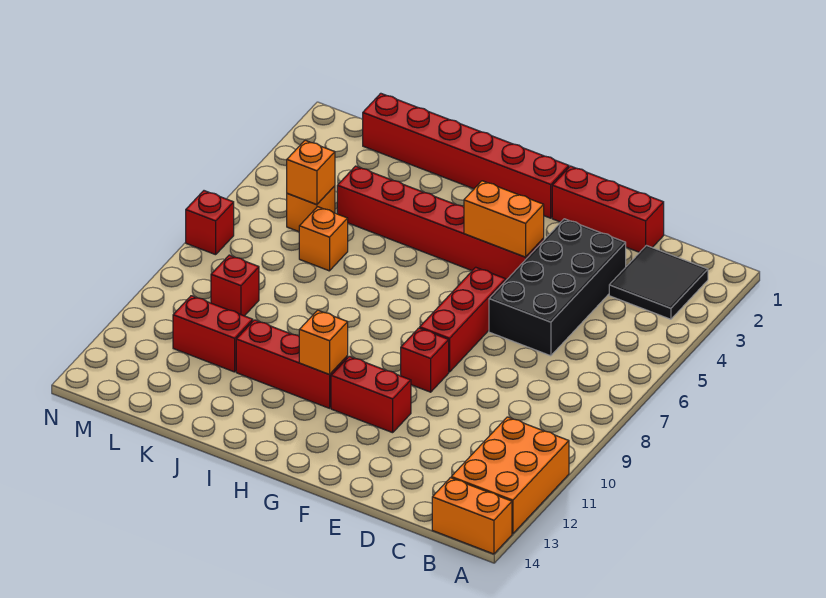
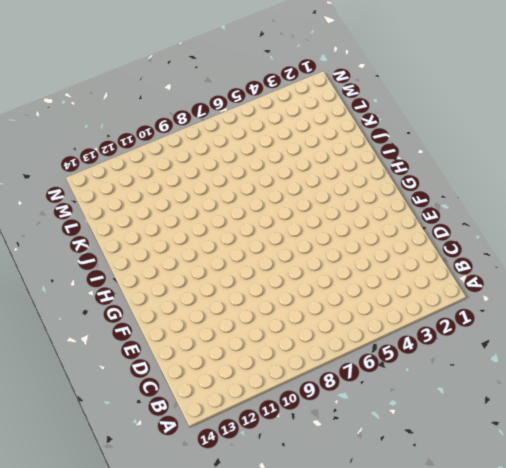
none -> orange 2x3 brick [451,417,569,534]
none -> orange 1x2 brick [432,478,512,554]
none -> black 2x2 tile [609,245,708,319]

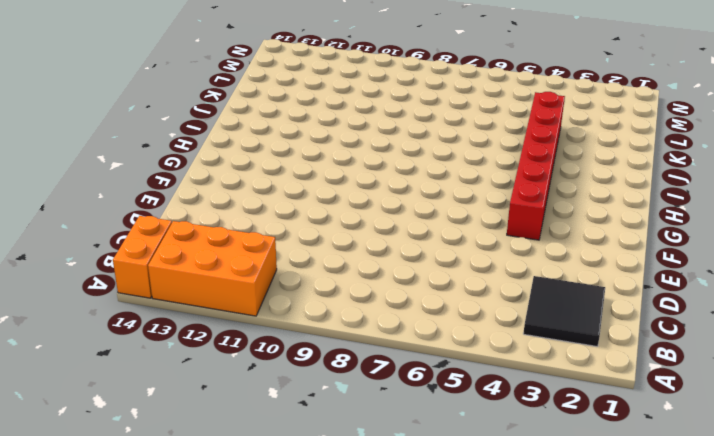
none -> red 1x3 brick [552,166,664,252]
none -> black 2x4 brick [489,219,626,356]
none -> red 1x3 brick [420,267,506,372]

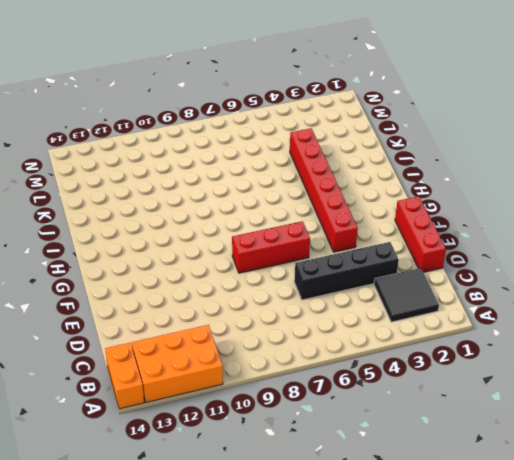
black 1x4 brick [294,242,399,300] -> black 2x4 brick [489,219,626,356]
none -> red 1x1 brick [401,328,449,392]
none -> red 1x2 brick [331,356,411,433]
none -> red 1x6 brick [362,93,569,218]

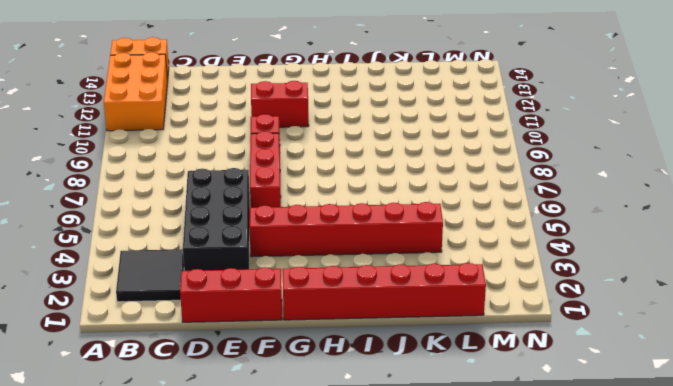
none -> red 1x3 brick [236,320,348,408]
none -> orange 1x1 brick [299,207,348,271]
none -> red 1x2 brick [173,296,253,372]

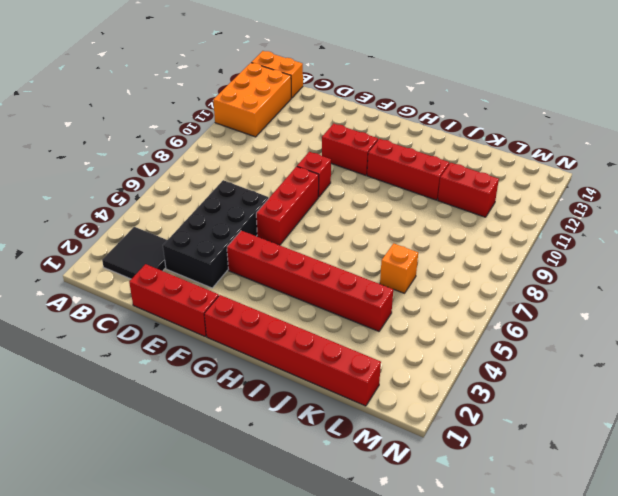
none -> orange 1x1 brick [287,186,335,232]
none -> red 1x1 brick [211,255,259,316]
none -> red 1x1 brick [186,191,234,255]

